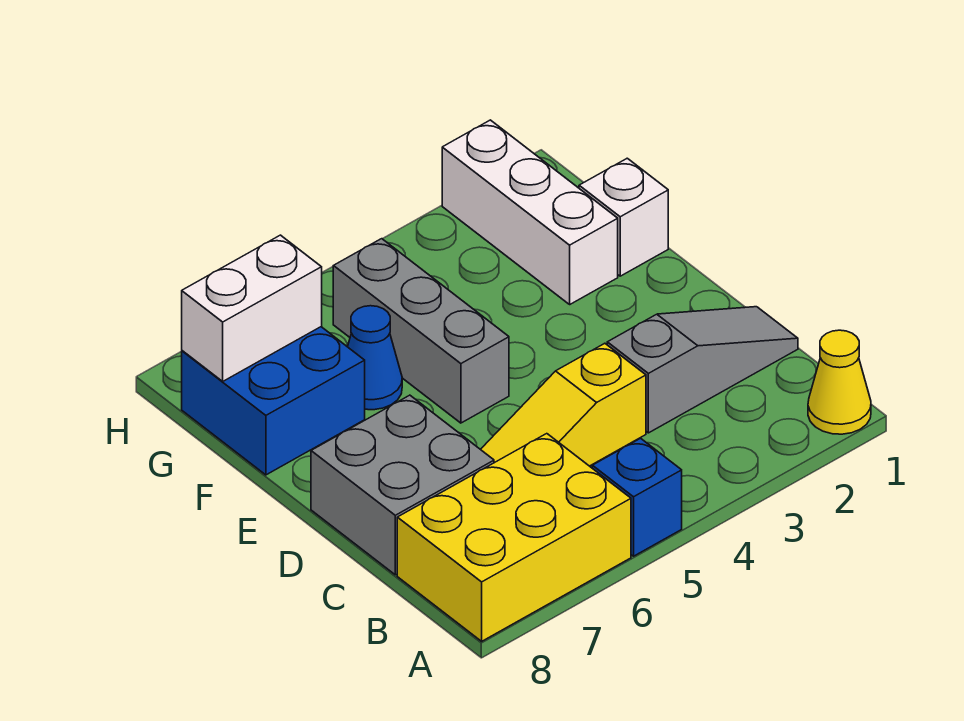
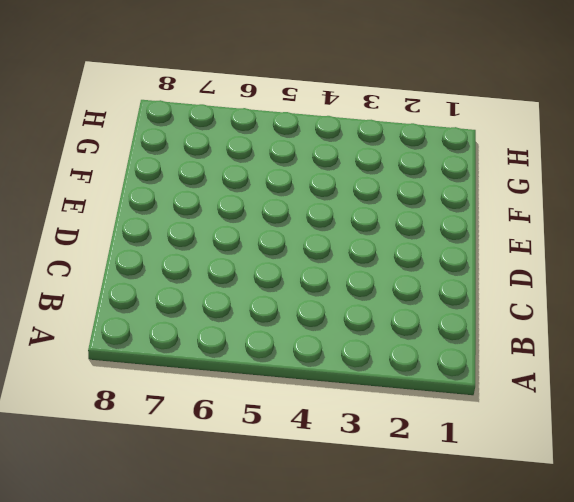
none -> yellow 1x1 cone [808,330,871,434]
none -> blue 1x1 brick [592,438,682,556]
none -> yellow 2x3 brick [397,434,631,641]

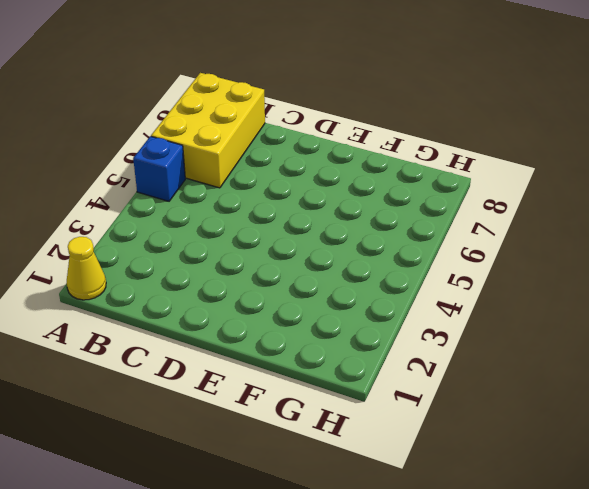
none -> grey 1x3 slope [607,307,798,433]
none -> yellow 1x3 slope [481,343,646,466]
none -> grey 2x2 brick [311,395,494,575]

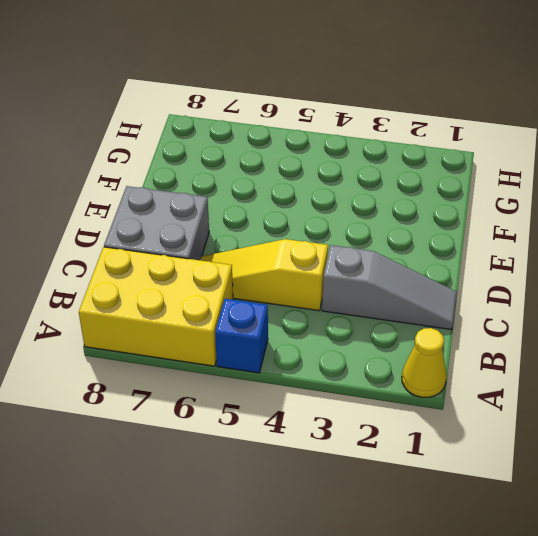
none -> grey 1x3 brick [333,239,509,423]
none -> white 1x1 brick [579,158,668,276]
none -> white 1x3 brick [442,120,618,304]

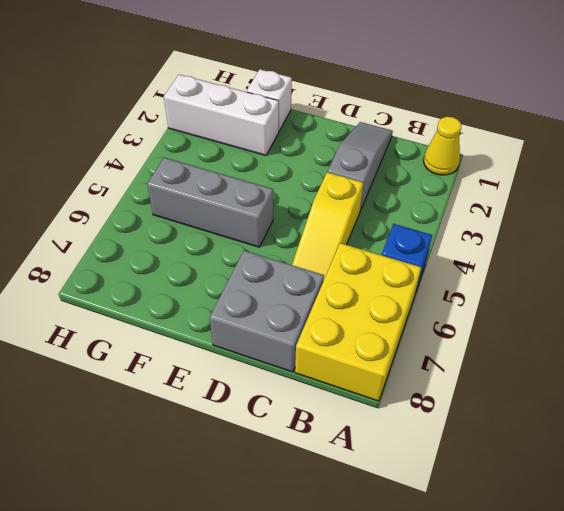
none -> blue 1x1 cone [348,306,402,410]
none -> blue 2x2 brick [182,327,365,475]
none -> white 1x2 brick [182,235,322,381]

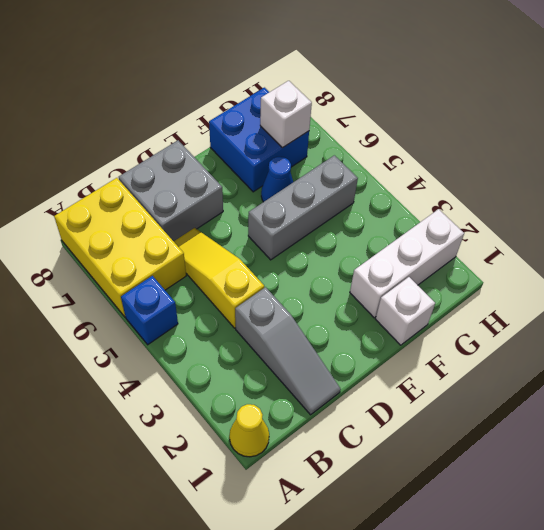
white 1x1 brick [260,81,312,148] -> white 1x2 brick [182,235,322,381]

